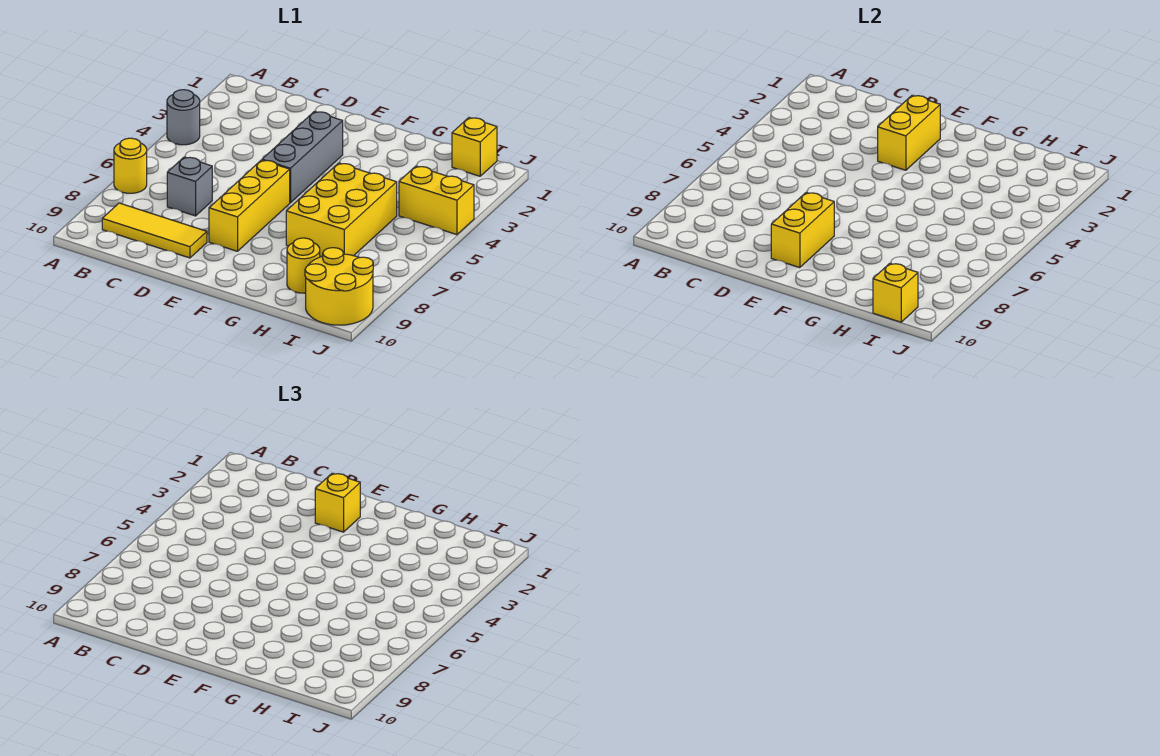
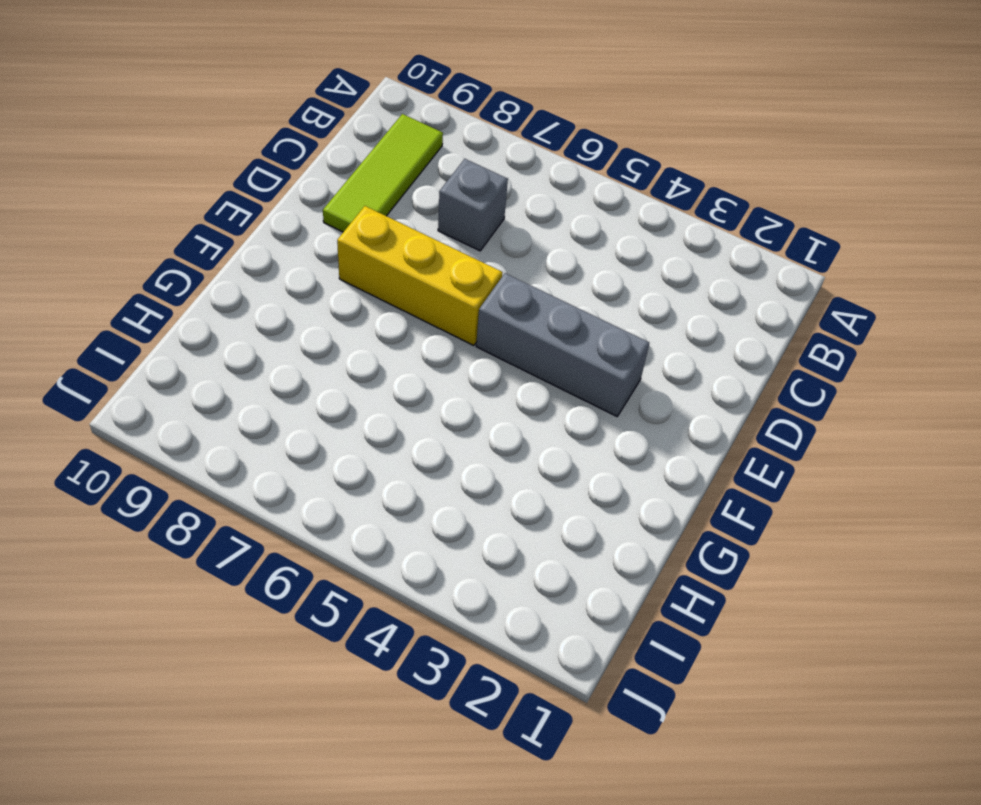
lime 1x3 tile [323,114,443,232] -> yellow 1x3 tile [102,203,207,258]
none -> grey 1x1 round brick [167,90,200,145]
none -> yellow 1x1 round brick [114,138,147,193]
none -> yellow 2x3 brick [286,163,397,257]

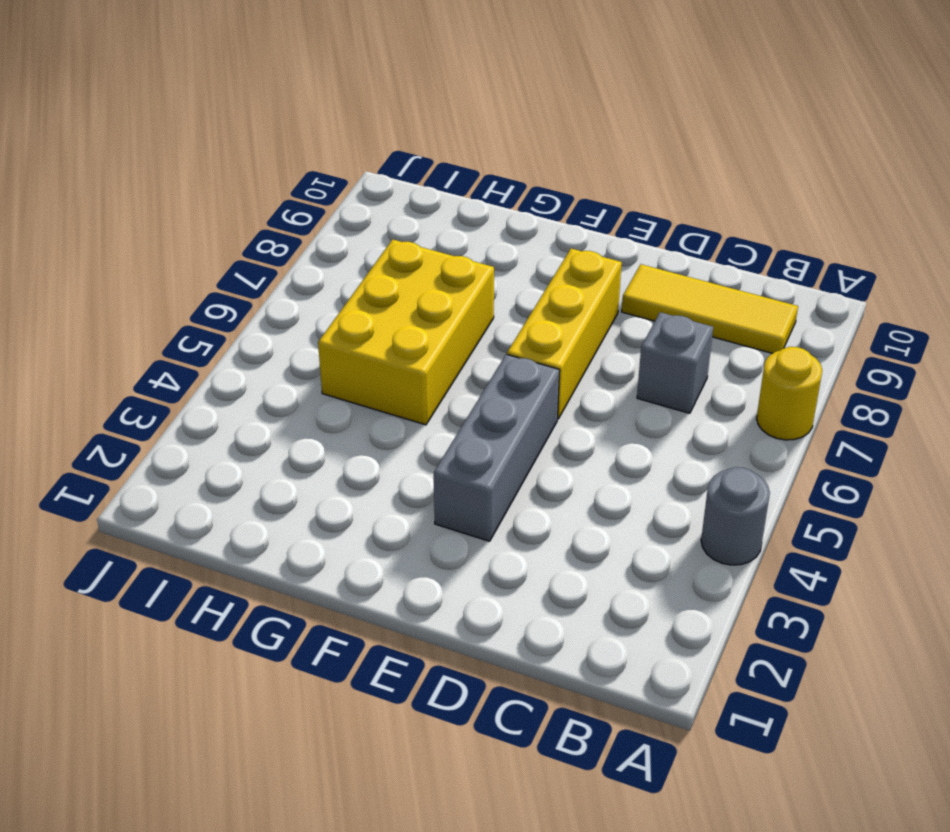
none -> yellow 1x1 round brick [287,238,320,293]
none -> yellow 1x1 brick [452,118,497,176]
none -> yellow 1x2 brick [399,166,474,235]

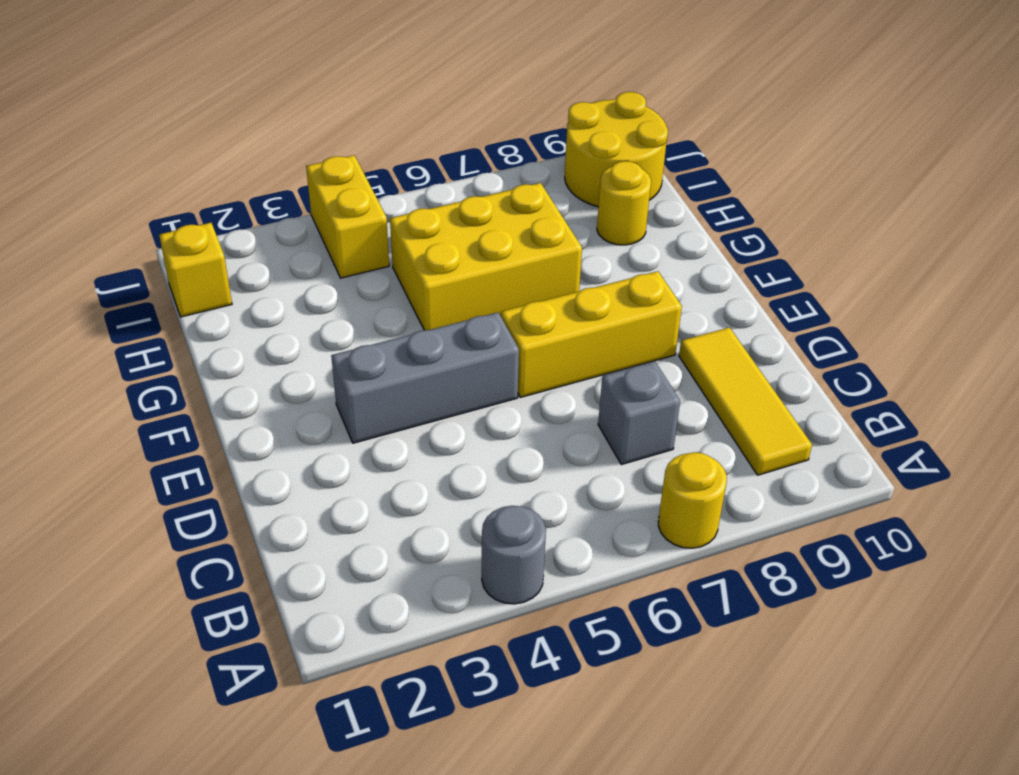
none -> yellow 1x2 brick [878,95,940,170]
none -> yellow 1x2 brick [771,193,834,268]
none -> yellow 1x1 brick [873,263,918,322]

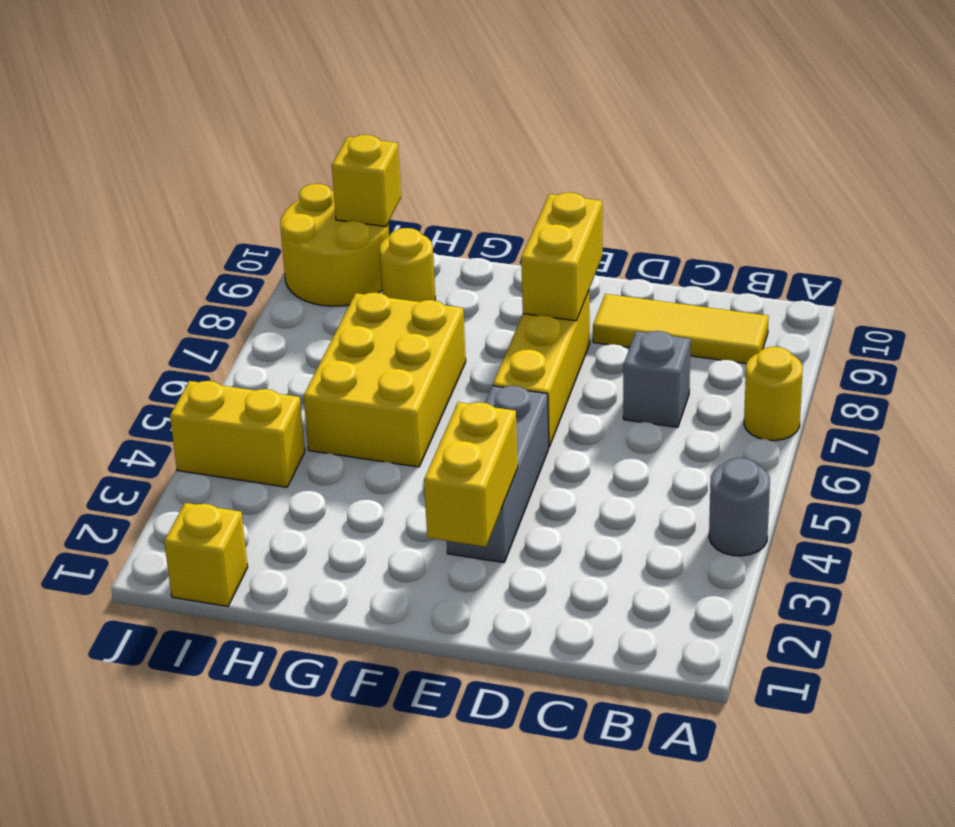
none -> yellow 1x1 brick [315,473,360,532]

